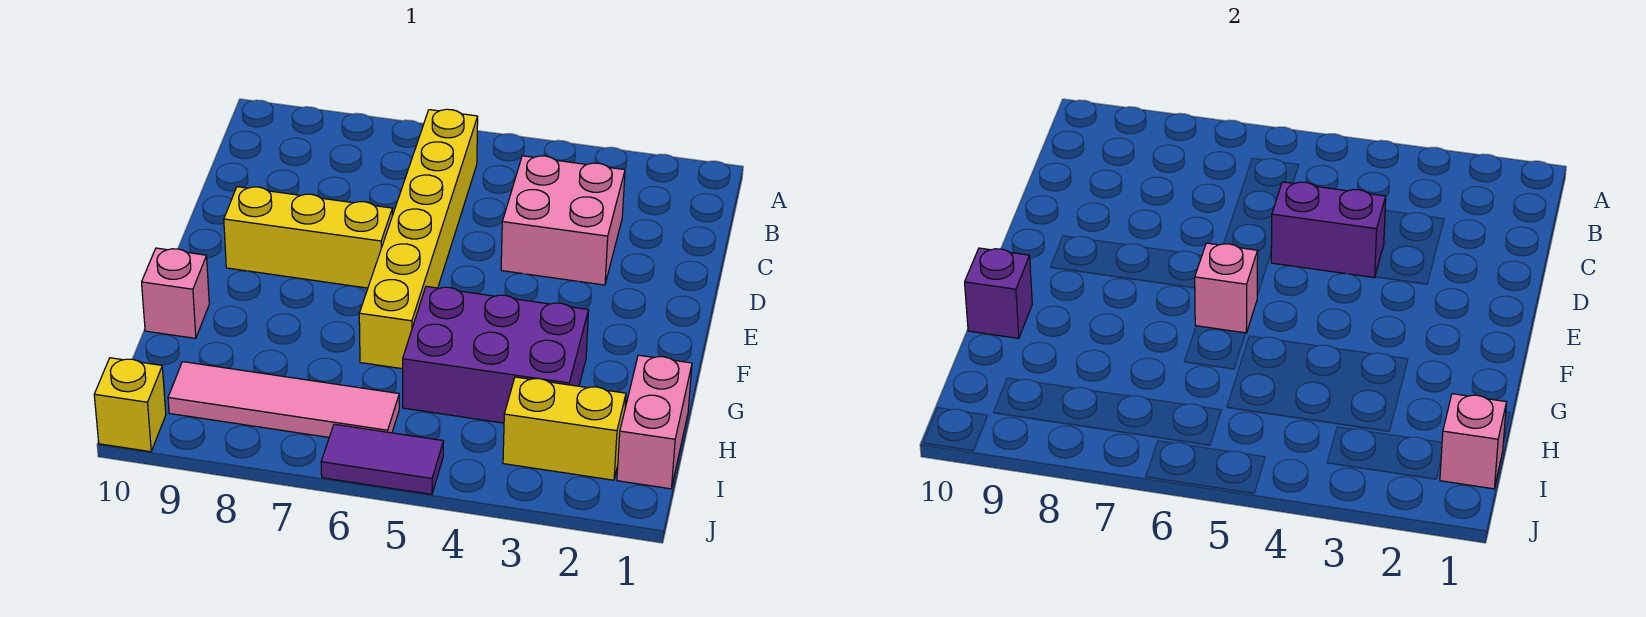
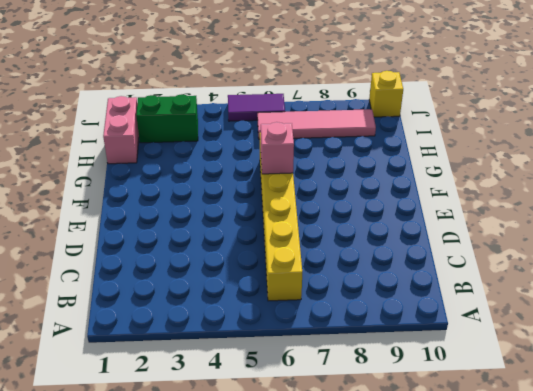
green 1x2 brick [136,94,198,143] -> yellow 1x2 brick [503,377,626,480]
none -> pink 2x2 brick [501,156,625,285]
none -> yellow 1x3 brick [224,187,392,288]
none -> purple 2x3 brick [403,286,589,423]

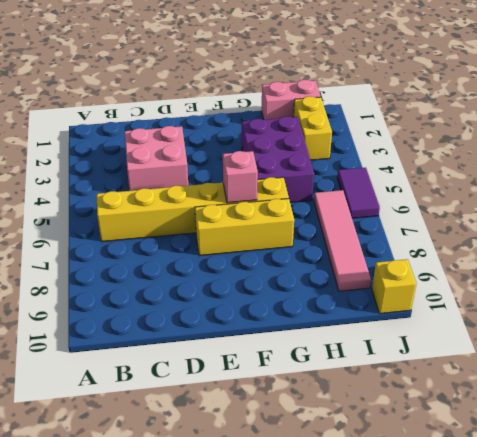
yellow 1x3 brick [195,199,294,256] -> yellow 1x3 brick turned to [224,187,392,288]
none -> pink 1x1 brick [142,248,209,338]
none -> purple 1x2 brick [1271,182,1386,278]
none -> purple 1x1 brick [965,248,1032,338]

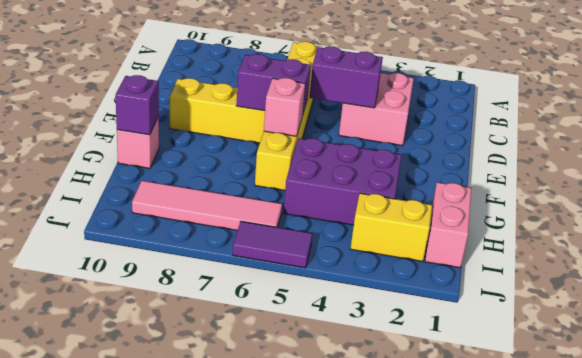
purple 1x2 brick [237,54,311,116] -> none
none -> yellow 1x1 brick [94,358,166,452]
none -> pink 1x1 brick [1440,394,1506,489]

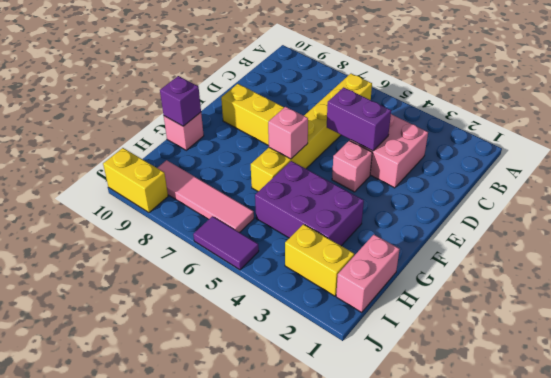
pink 1x1 brick [332,141,372,192] -> pink 1x1 brick moved to [1440,394,1506,489]
yellow 1x2 brick [103,148,168,213] -> yellow 1x1 brick [94,358,166,452]

